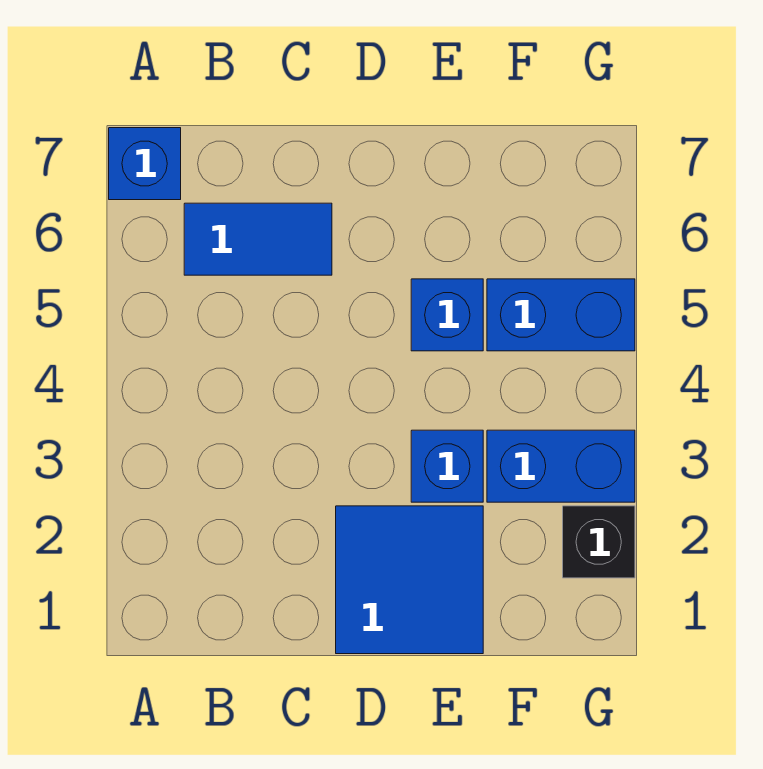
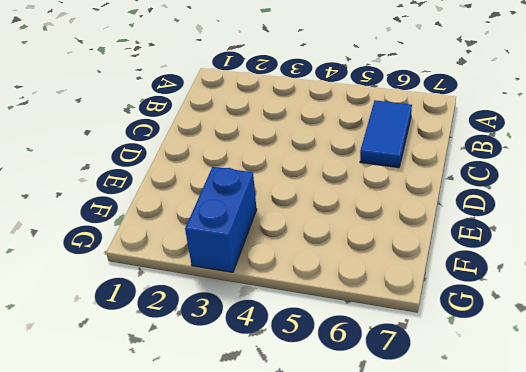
none -> blue 1x1 brick [109,128,181,200]
none -> blue 2x2 tile [336,506,483,654]

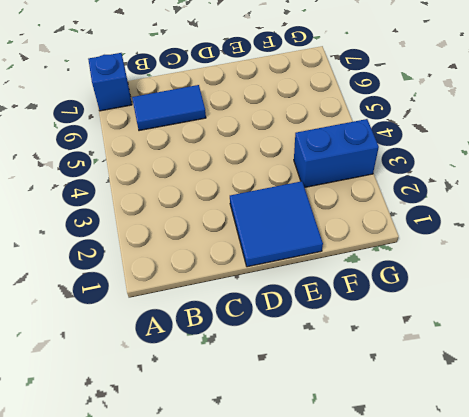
none -> blue 1x1 brick [411,430,483,502]
none -> blue 1x1 brick [411,279,483,351]

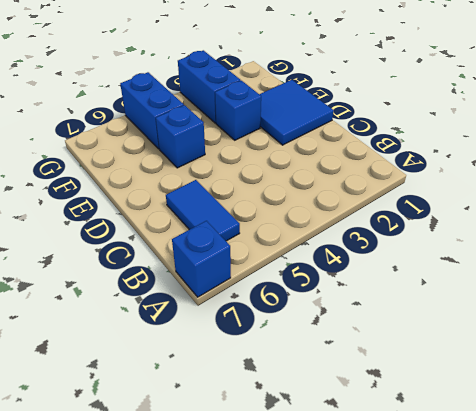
none -> black 1x1 brick [563,506,635,578]

